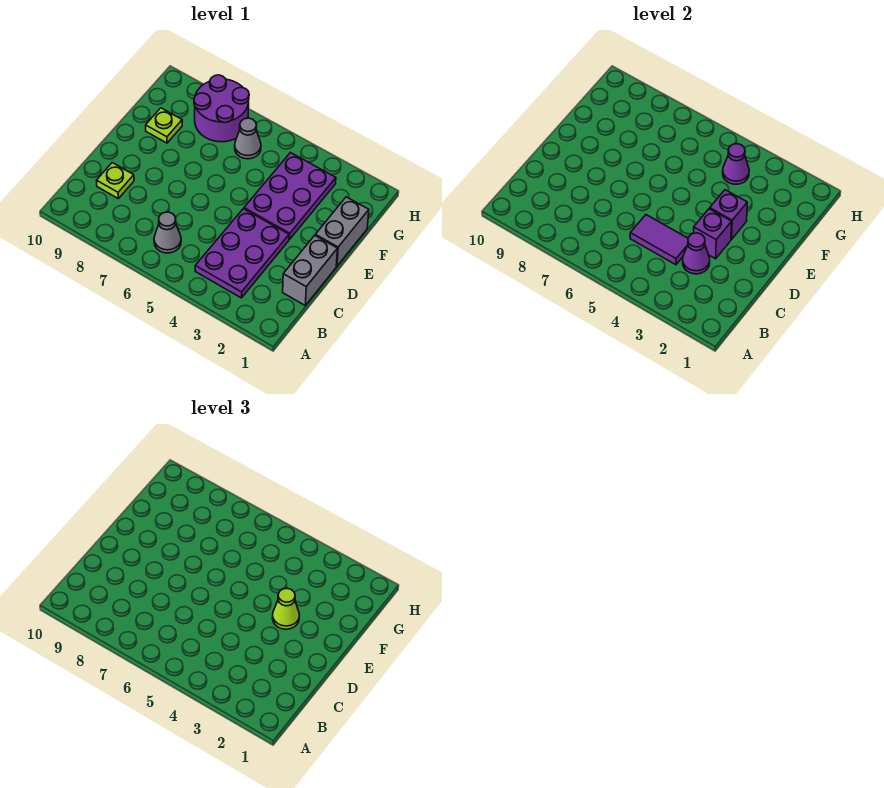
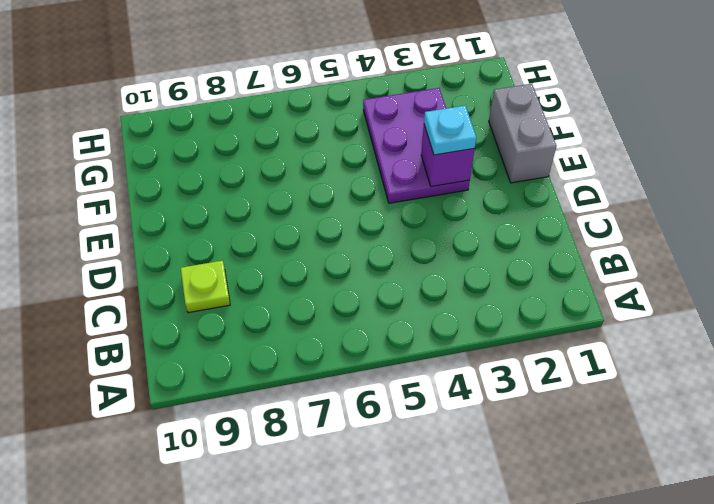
cyan 1x1 plate [424,106,476,155] -> lime 1x1 cone [272,588,299,629]
none -> purple 2x3 plate [195,209,289,298]
none -> grey 1x1 cone [154,212,181,253]
none -> grey 1x2 brick [283,236,337,305]

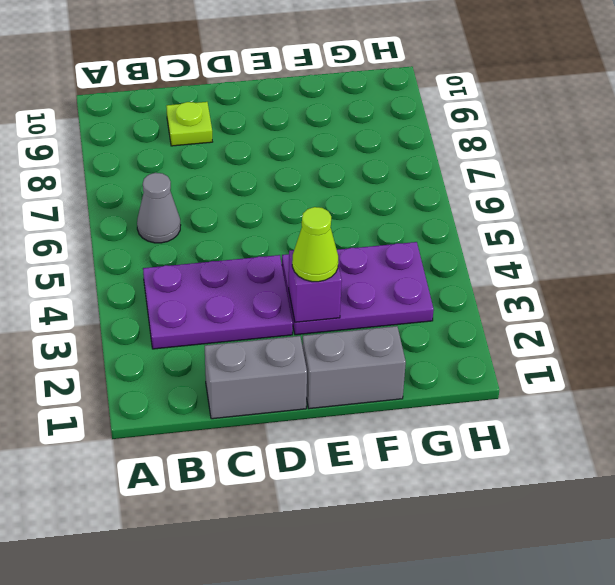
none -> lime 1x1 plate [146,108,182,143]
none -> grey 1x1 cone [235,118,261,159]
none -> purple 2x2 round brick [194,75,249,142]

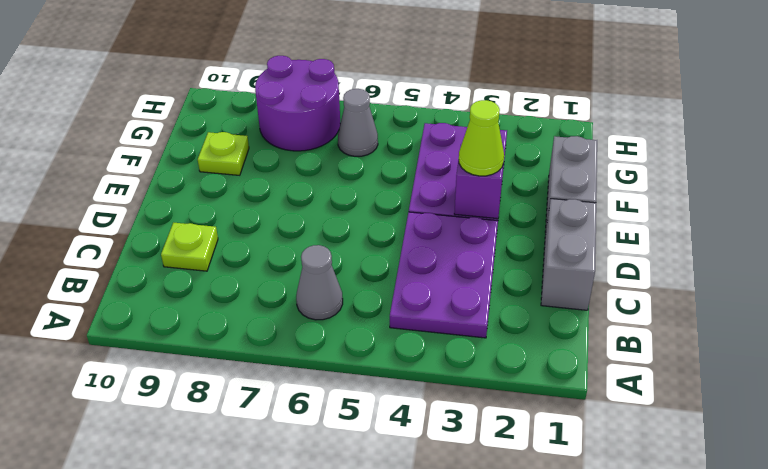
none -> purple 1x1 cone [683,233,710,274]
none -> purple 1x2 tile [630,215,688,265]
none -> purple 1x1 brick [694,209,732,259]

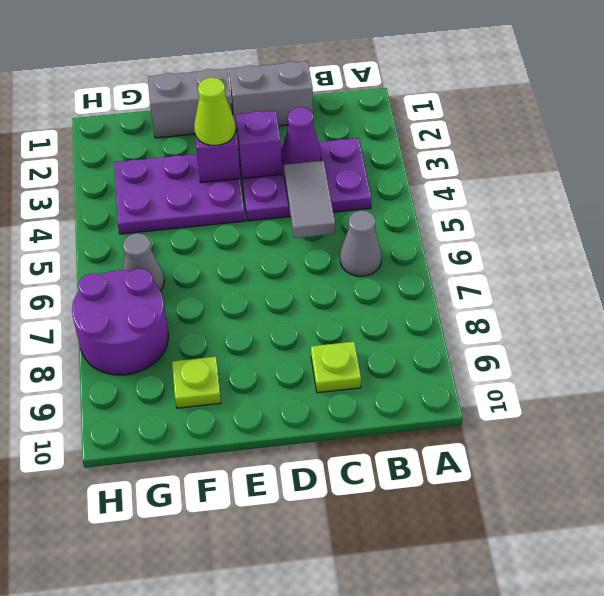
grey 1x2 tile [284,161,335,238] -> purple 1x2 tile [630,215,688,265]
none -> purple 1x1 cone [723,144,749,184]

